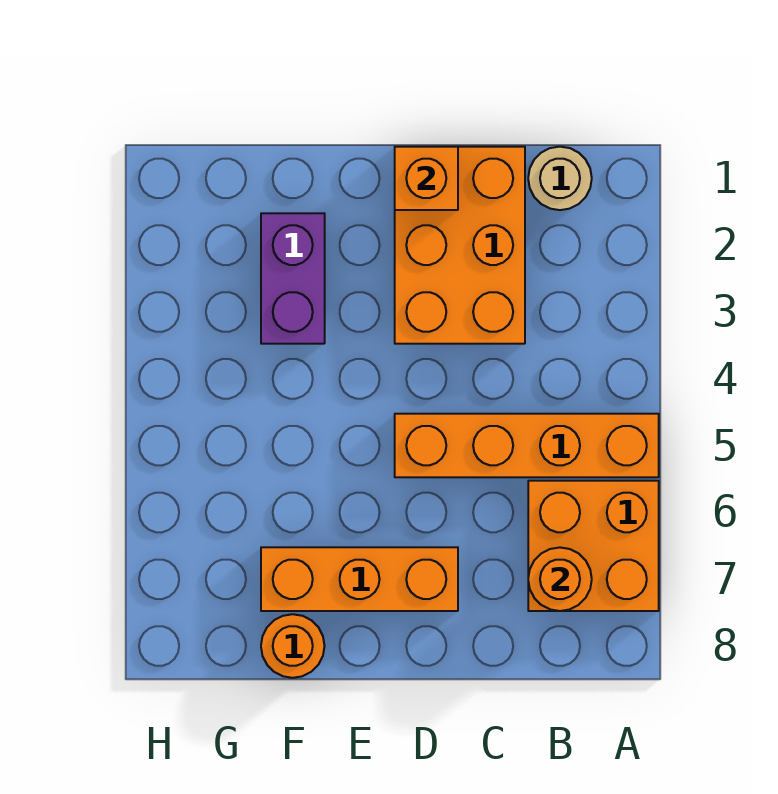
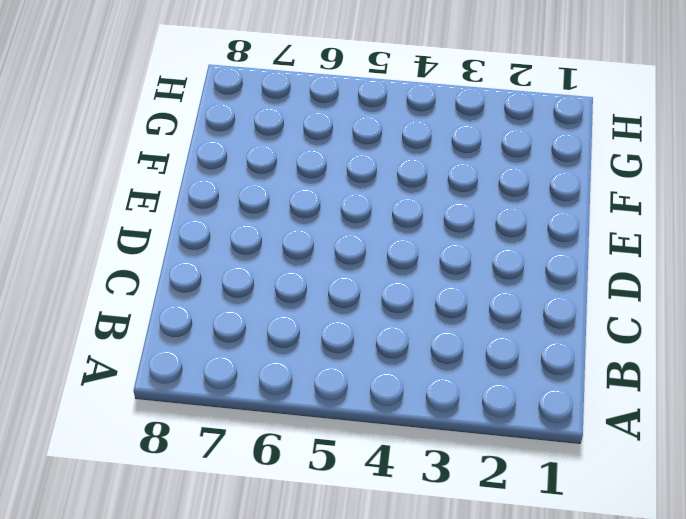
none -> orange 1x4 brick [395,414,659,477]
none -> orange 2x2 brick [528,481,659,611]

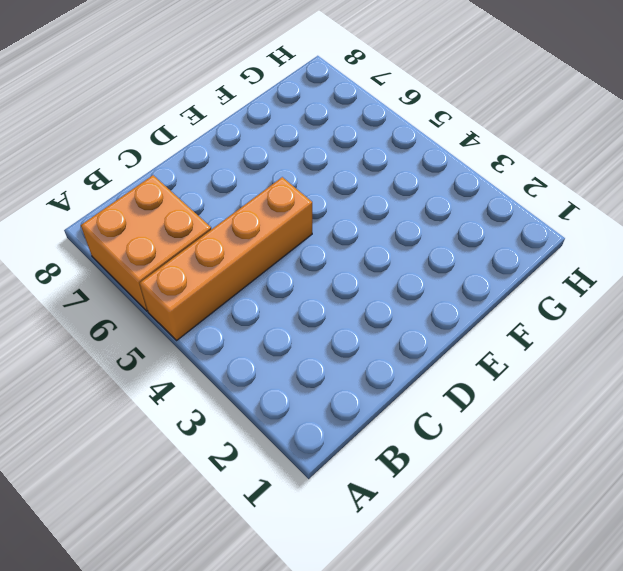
none -> tan 1x1 round brick [528,147,592,210]
none -> orange 2x3 brick [395,147,525,344]

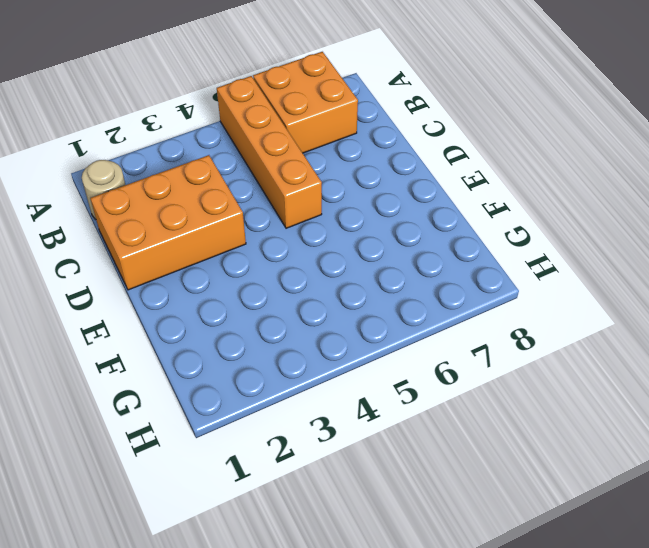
none -> orange 1x3 brick [261,547,458,611]
none -> purple 1x2 brick [261,213,325,344]

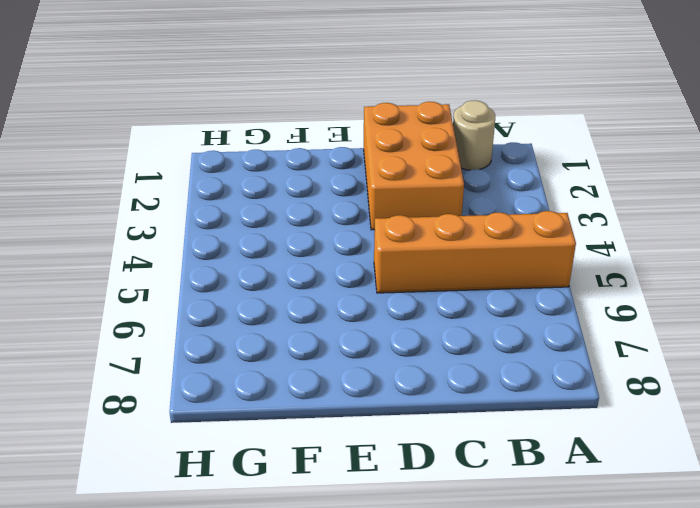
none -> orange 2x2 brick [528,481,659,611]
none -> orange 1x3 brick [261,547,458,611]

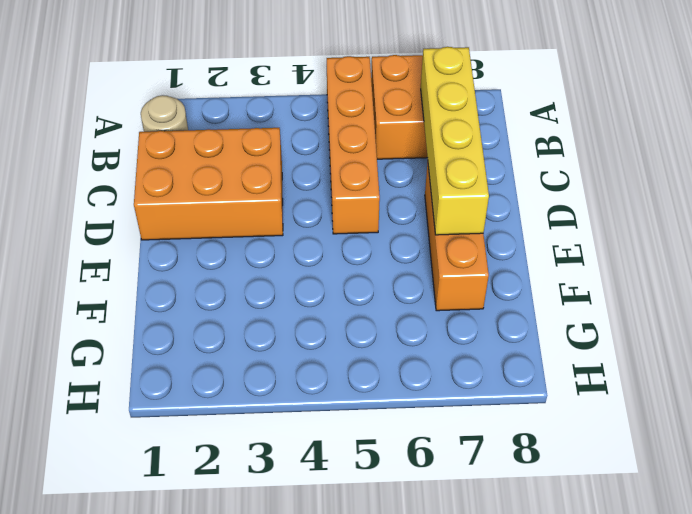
yellow 1x4 brick [421,47,489,235] -> orange 1x1 round brick [528,548,592,611]
none -> purple 1x2 brick [261,213,325,344]
none -> orange 1x1 round brick [261,614,324,678]

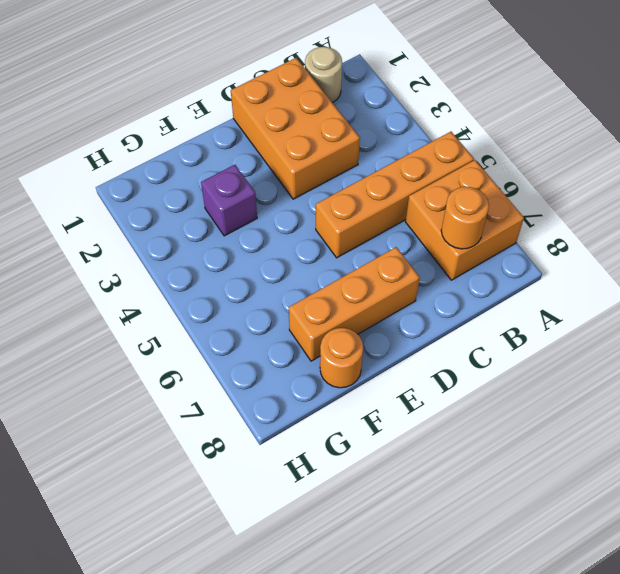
purple 1x1 brick [201,165,257,236] -> purple 1x2 brick [261,213,325,344]
none -> orange 1x1 brick [395,147,458,210]

